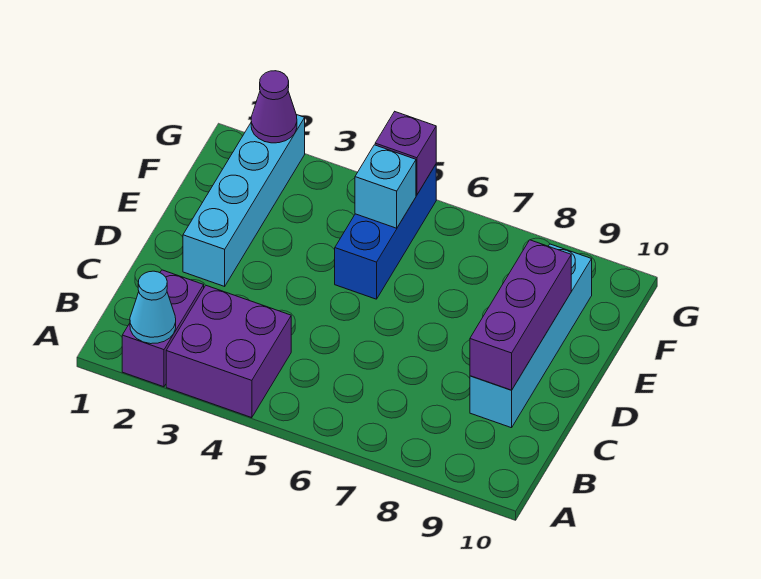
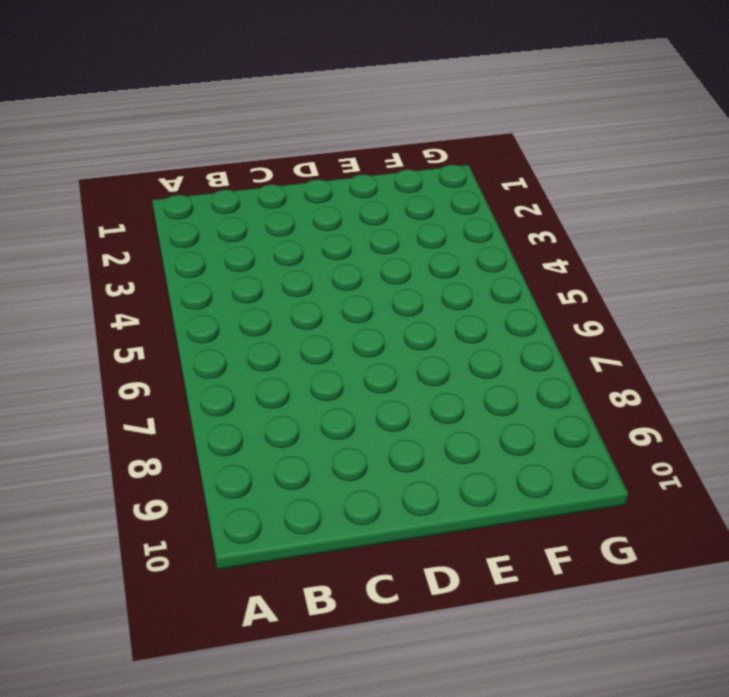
none -> purple 1x2 brick [122,270,204,387]
none -> purple 2x2 brick [166,286,291,418]

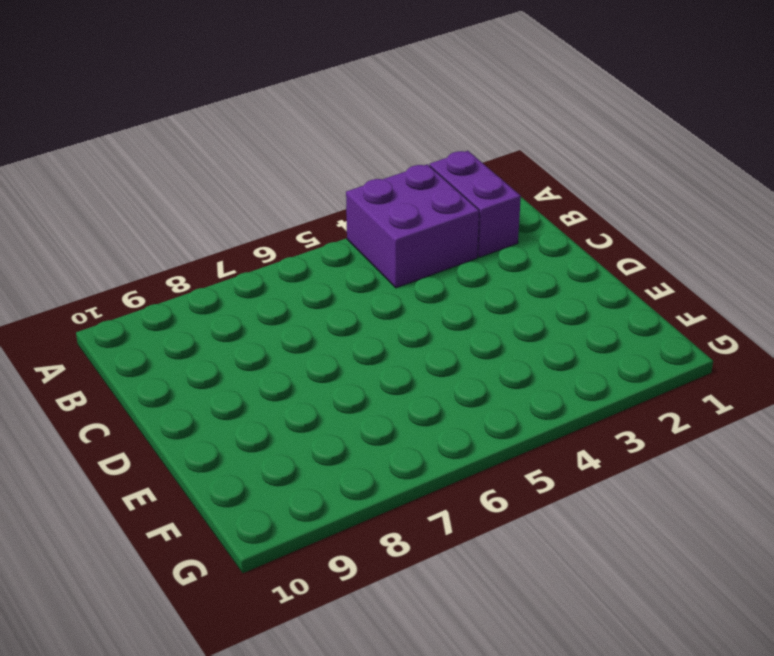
none -> cyan 1x4 brick [470,244,592,428]
none -> cyan 1x4 brick [183,115,305,286]

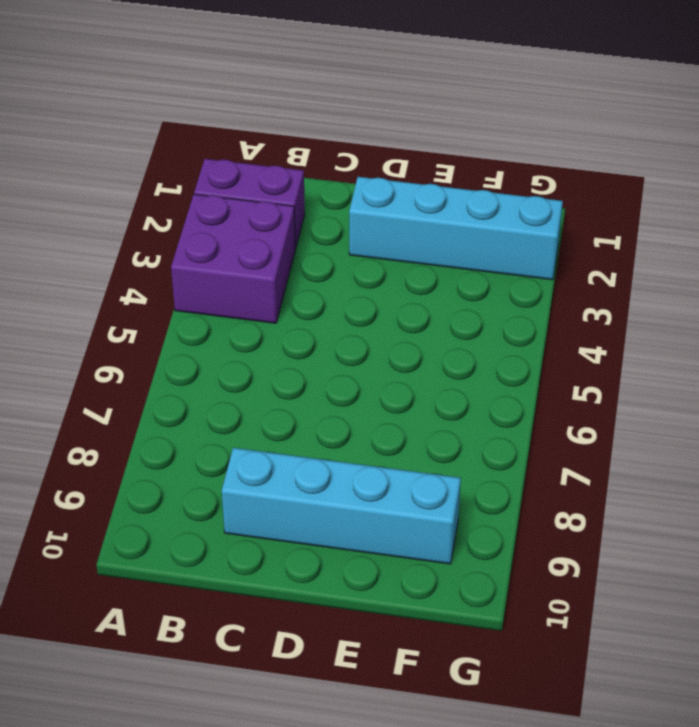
none -> blue 1x3 brick [335,165,436,299]
none -> cyan 1x1 cone [130,271,176,344]

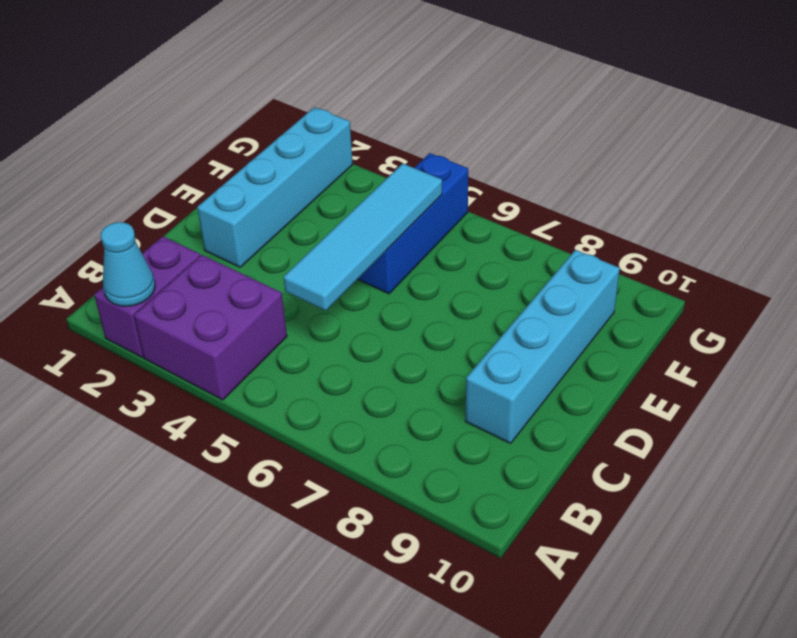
cyan 1x4 tile [284,163,442,311] -> cyan 1x1 brick [355,145,416,228]
none -> purple 1x3 brick [470,240,571,390]
none -> purple 1x1 cone [251,71,297,143]

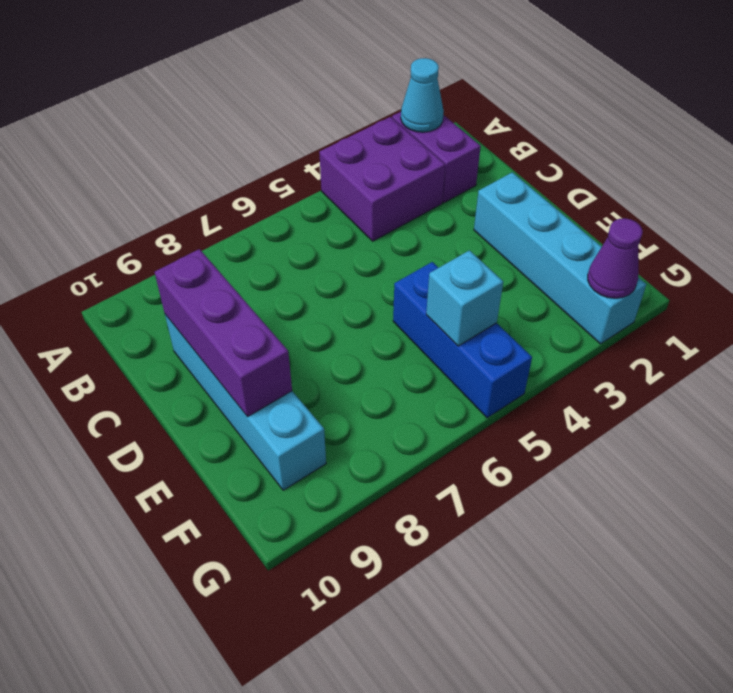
none -> purple 1x1 brick [375,112,436,195]

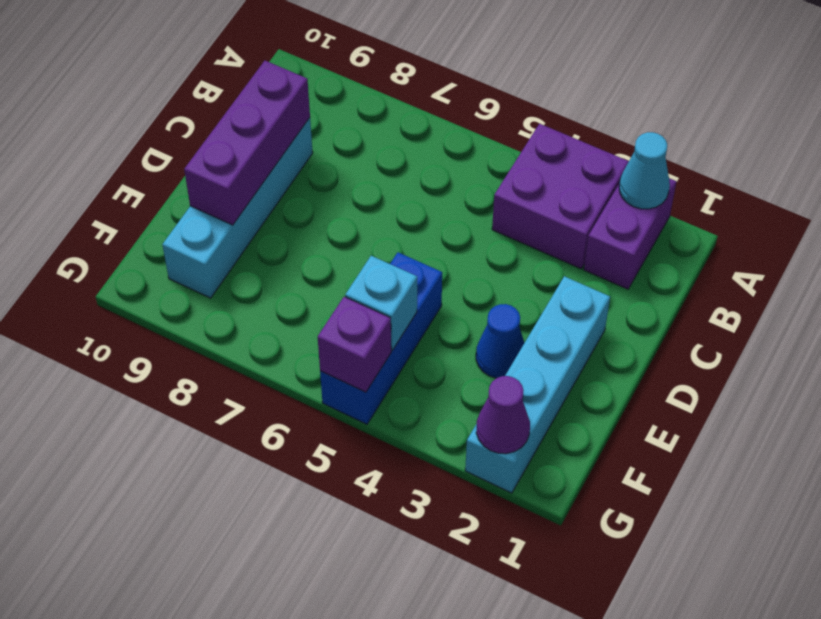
blue 1x1 cone [476,304,524,378] -> none

